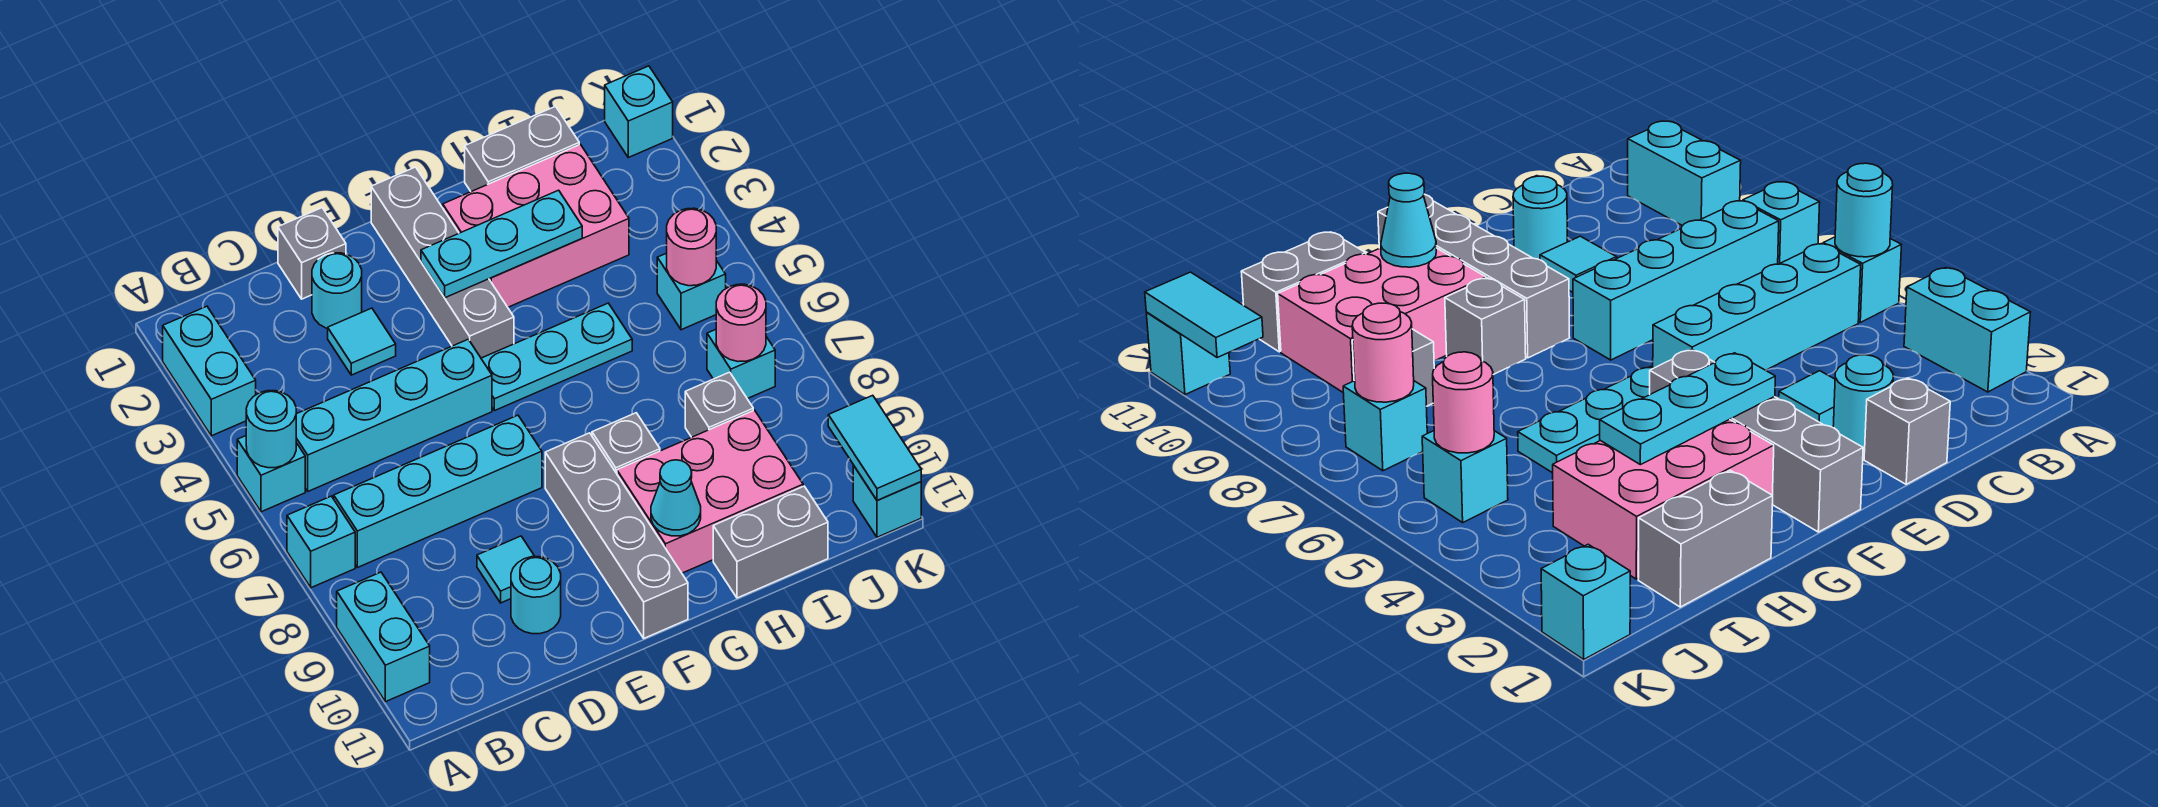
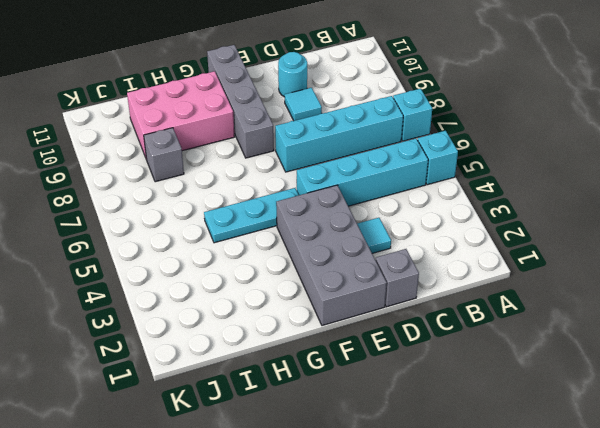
grey 2x4 brick [276,185,387,326] -> grey 1x4 brick [371,167,514,358]
none -> cyan 1x2 brick [163,306,256,436]
none -> cyan 1x2 brick [337,572,430,702]
none -> cyan 1x1 round brick [312,253,362,329]
none -> pink 2x3 brick [443,144,629,307]

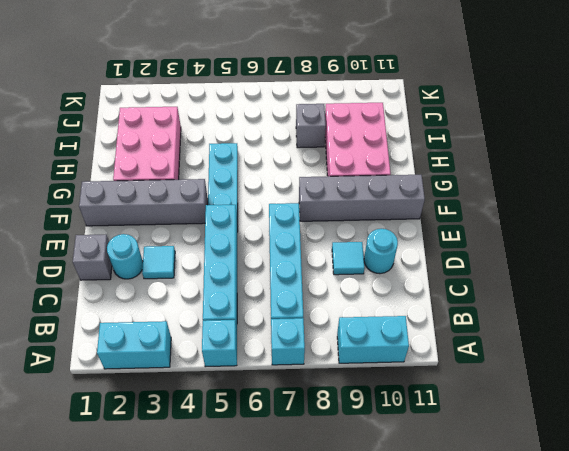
none -> grey 1x1 brick [592,413,660,474]
none -> grey 1x2 brick [465,106,579,192]
none -> grey 1x2 brick [713,486,828,598]
none -> cyan 1x1 brick [657,253,726,330]

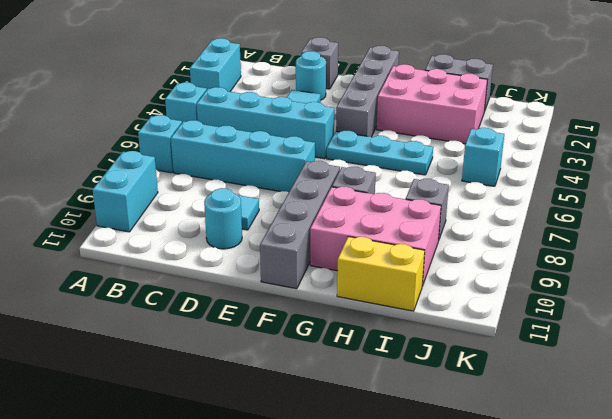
yellow 1x2 brick [337,236,425,311] -> grey 1x2 brick [713,486,828,598]
none -> cyan 1x1 brick [707,330,775,399]
none -> cyan 1x1 brick [605,66,673,158]
none -> cyan 1x1 brick [853,465,921,537]
none -> cyan 1x1 round brick [246,391,296,468]

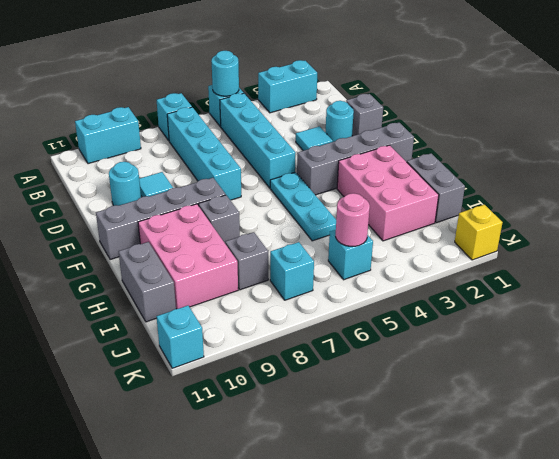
yellow 1x1 brick [455,205,503,260] -> cyan 1x1 brick [605,66,673,158]
none -> cyan 1x3 plate [421,190,582,298]
none -> cyan 1x1 cone [651,460,701,536]
none -> pink 1x1 round brick [716,284,766,362]
none -> cyan 1x2 tile [828,395,921,501]

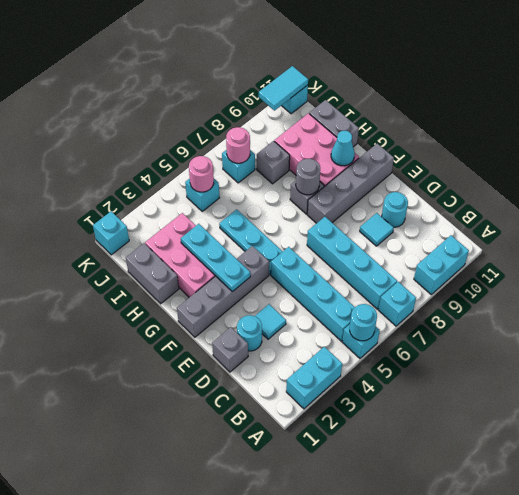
grey 1x1 round brick [296,159,320,195] -> none

